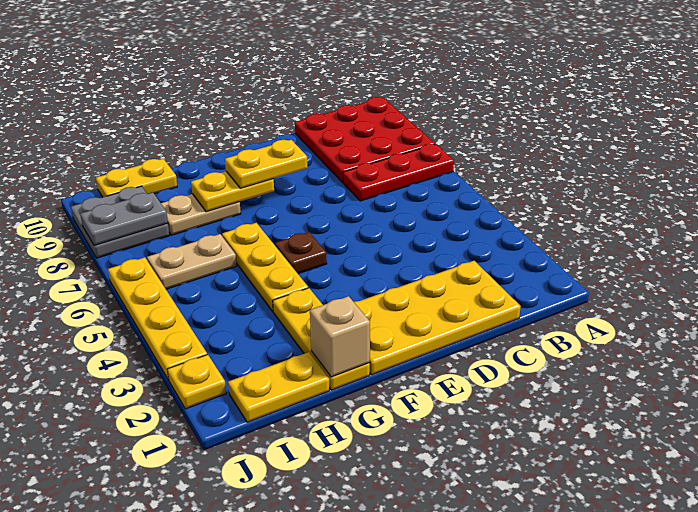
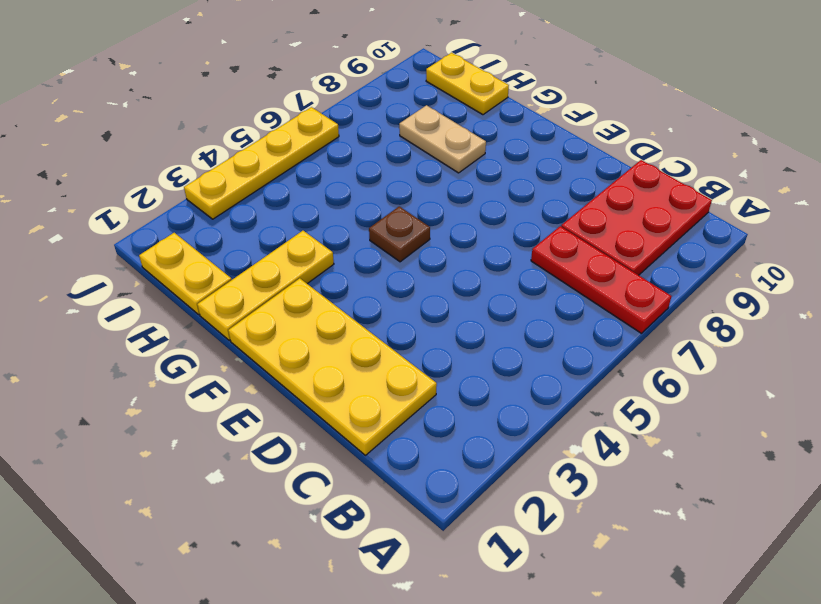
red 2x3 plate [561,160,712,275] -> red 3x3 plate [295,97,435,182]
none -> yellow 1x3 plate [222,223,308,311]
none -> tan 1x2 plate [147,234,237,289]
none -> grey 2x2 plate [71,186,170,258]

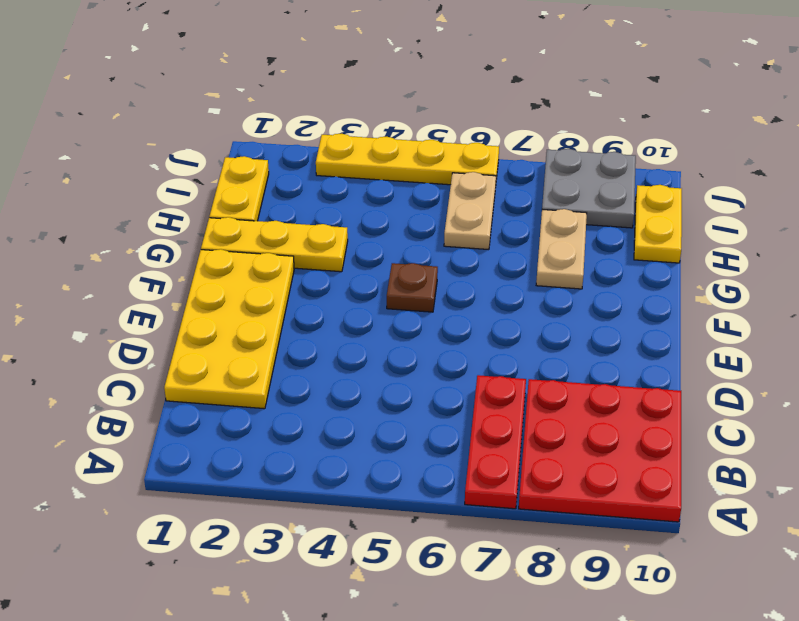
none -> yellow 1x3 plate [222,223,308,311]
none -> yellow 1x1 plate [168,355,226,409]
none -> yellow 1x2 plate [191,171,274,212]

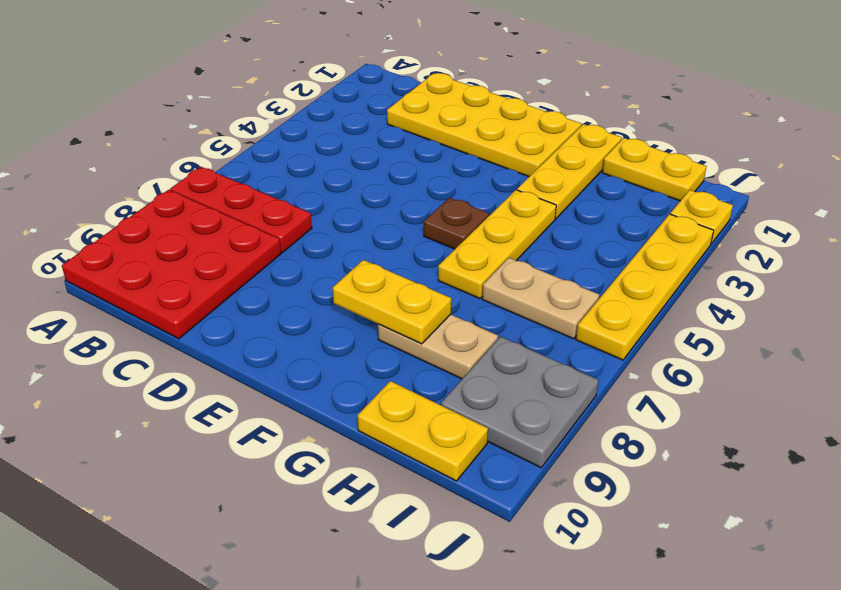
none -> tan 1x1 brick [310,296,370,377]
none -> grey 1x2 plate [80,192,168,245]
none -> yellow 1x2 plate [225,140,308,188]

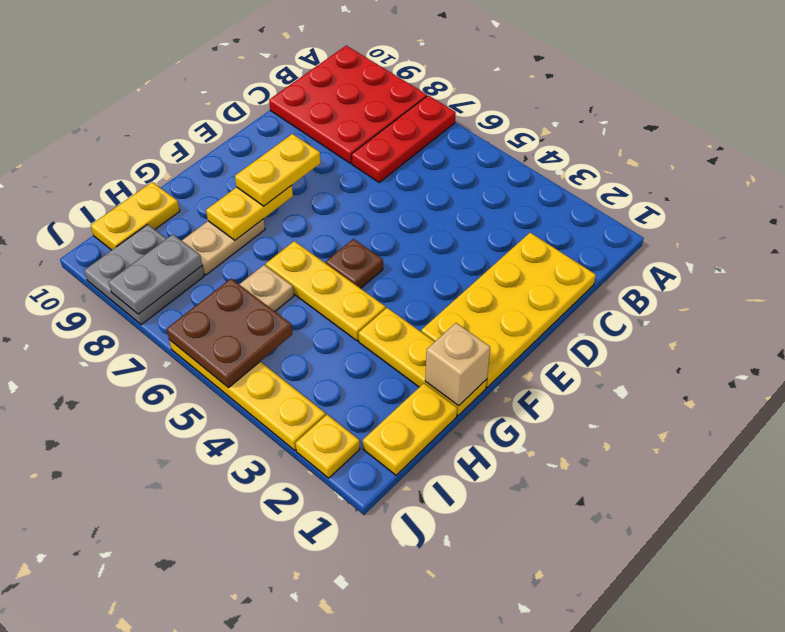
brown 2x2 plate [167,279,292,388] -> none

